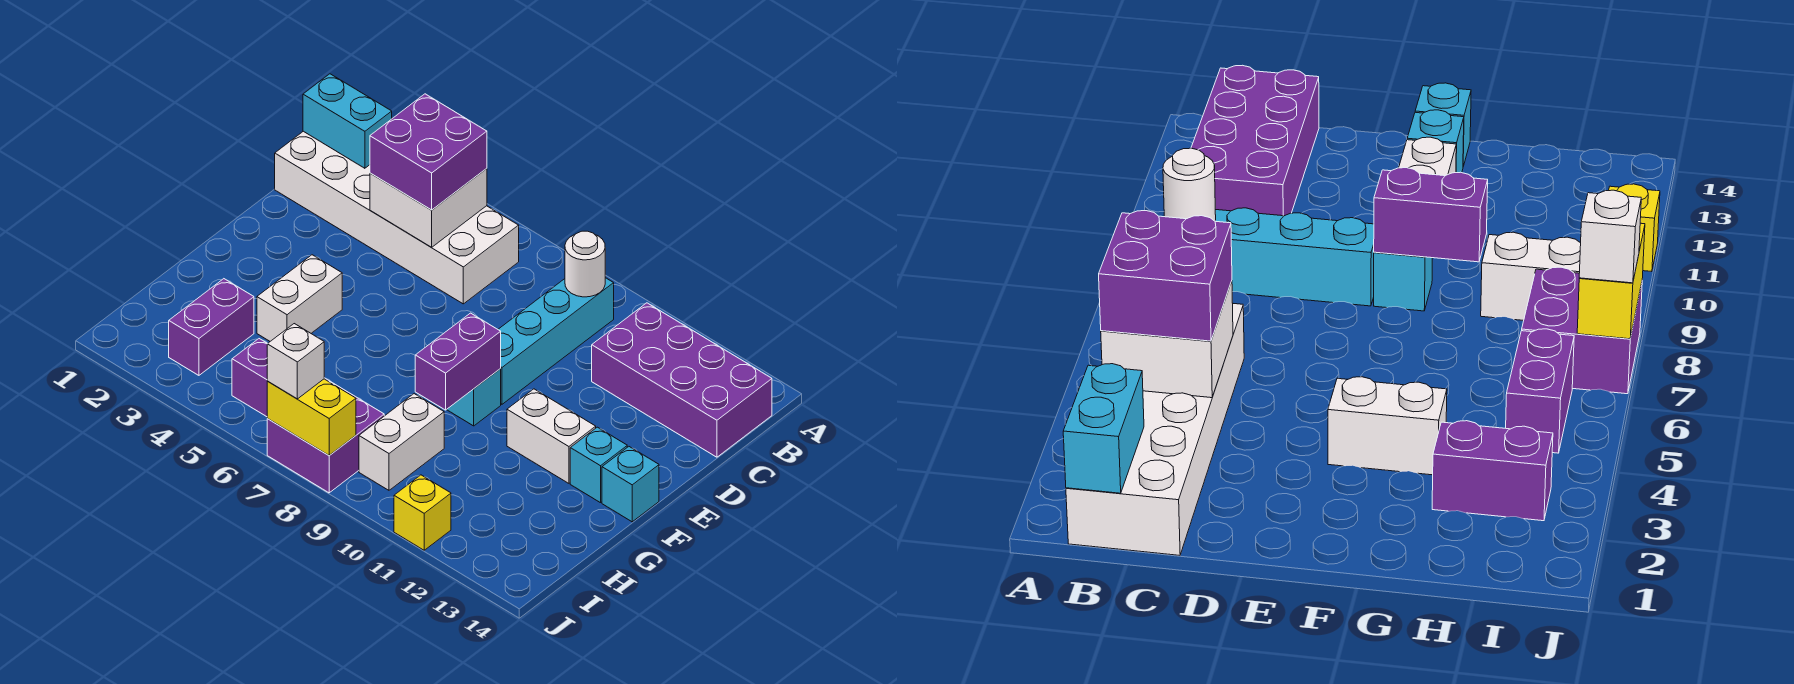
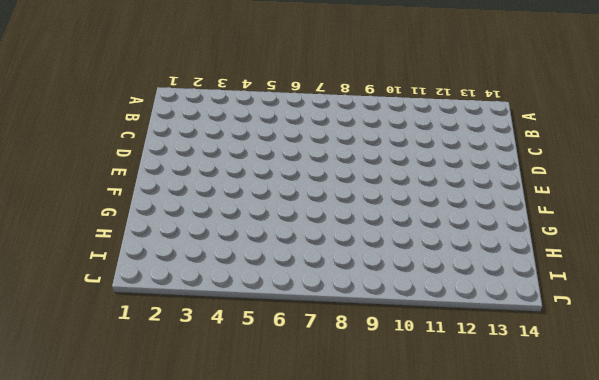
none -> white 2x6 brick [275,131,519,304]
none -> cyan 1x4 brick [498,278,614,404]
none -> purple 2x4 brick [592,303,772,457]

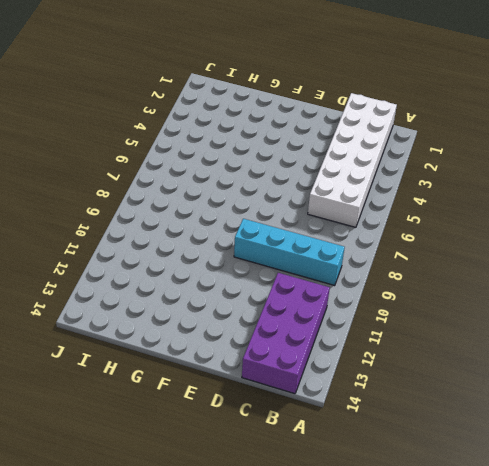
none -> white 1x2 brick [257,255,342,341]
none -> cyan 1x1 brick [447,369,501,426]
none -> white 1x2 brick [507,389,596,483]

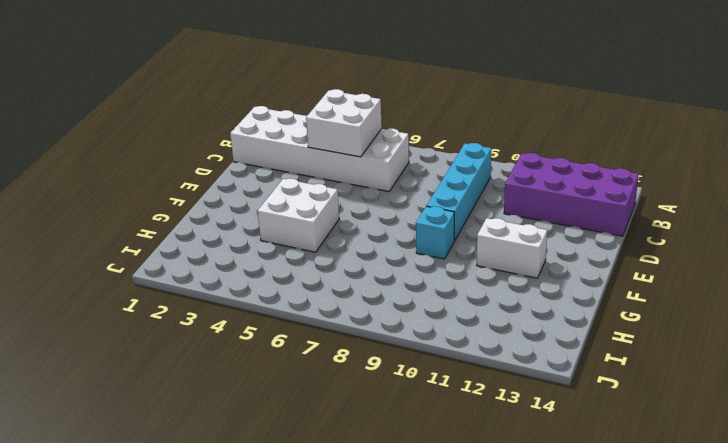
white 2x2 brick [258,178,339,252] -> white 1x2 brick [257,255,342,341]
none -> cyan 1x1 brick [570,427,627,503]
none -> cyan 1x1 brick [602,447,659,522]
none -> purple 1x2 brick [169,279,254,375]

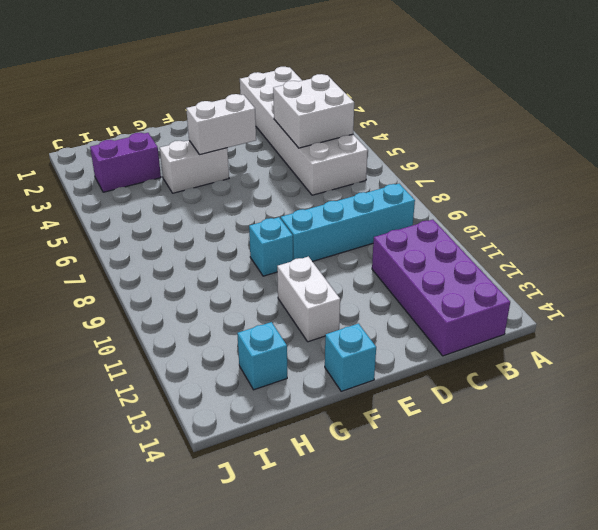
white 1x2 brick [186,94,256,155] -> white 1x2 brick moved to [359,394,444,490]
cyan 1x1 brick [237,322,287,390] -> cyan 1x1 brick moved to [570,427,627,503]
none -> purple 1x2 brick [232,339,268,417]
none -> purple 2x2 brick [267,378,384,493]
none -> yellow 1x1 brick [394,475,451,550]

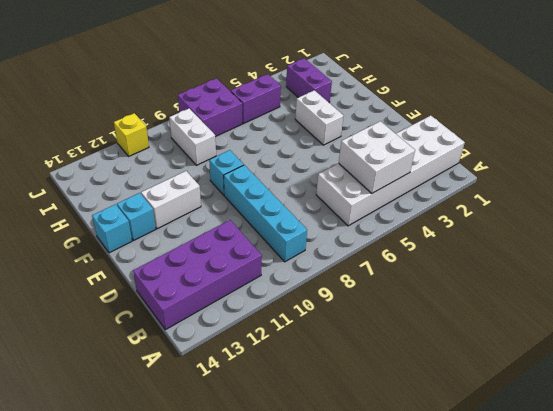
none -> cyan 1x2 brick [303,74,392,168]
none -> white 1x1 round brick [565,231,605,297]
none -> purple 1x2 brick [415,313,501,410]

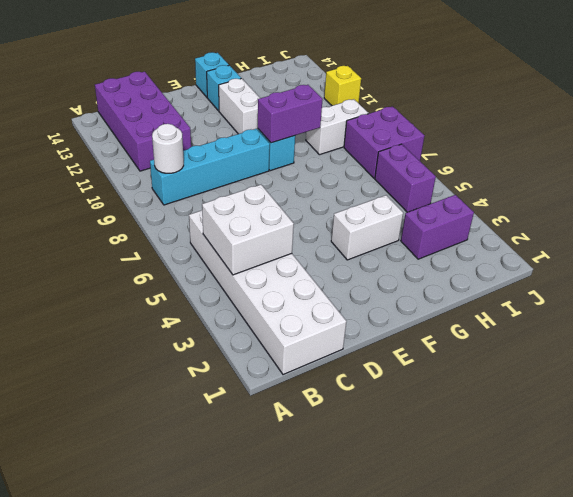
none -> cyan 1x2 brick [303,74,392,168]
none -> yellow 1x2 brick [267,379,356,455]
none -> purple 2x2 brick [370,94,487,210]

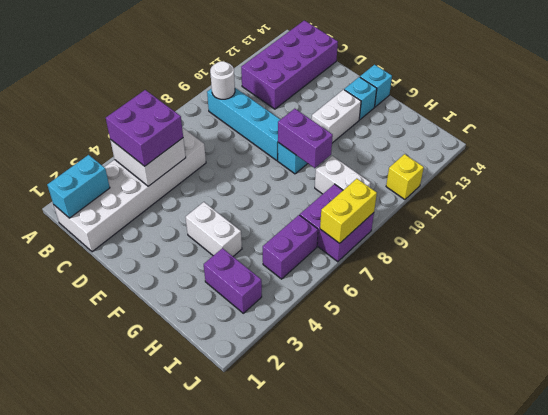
none -> white 1x1 brick [267,324,324,399]

